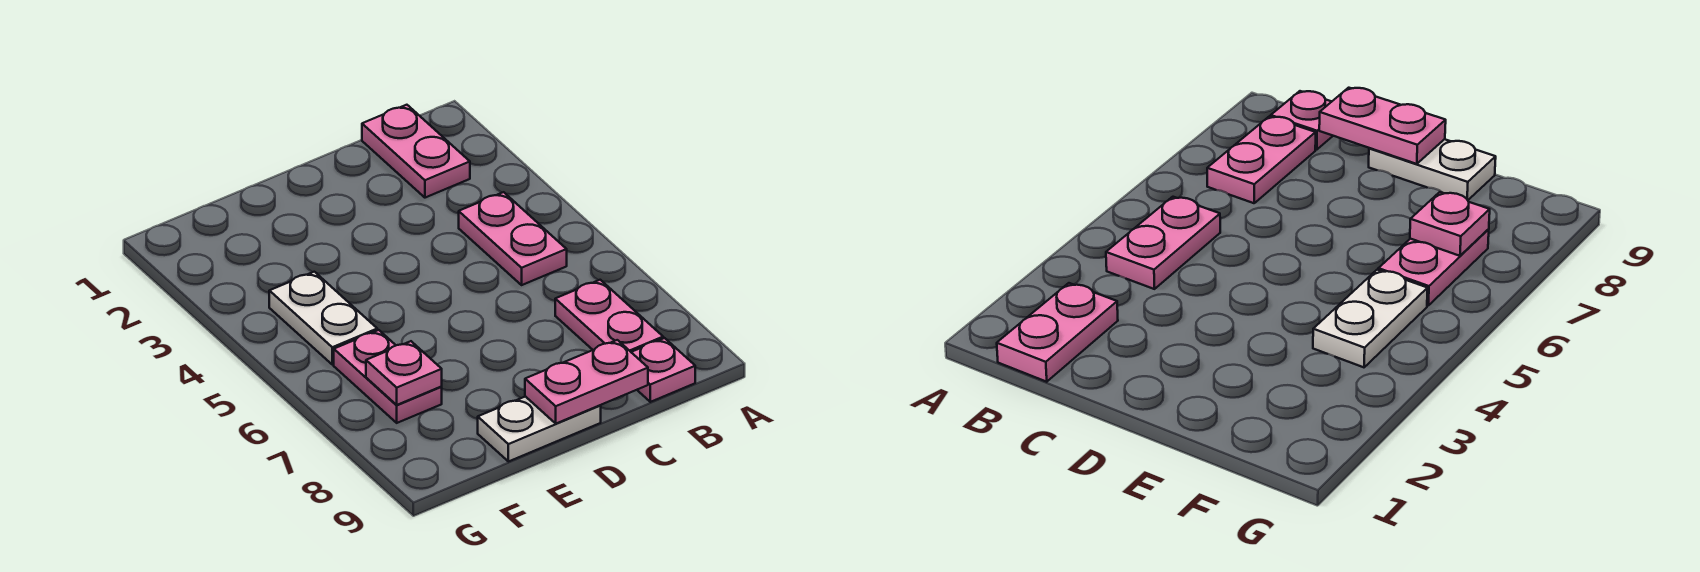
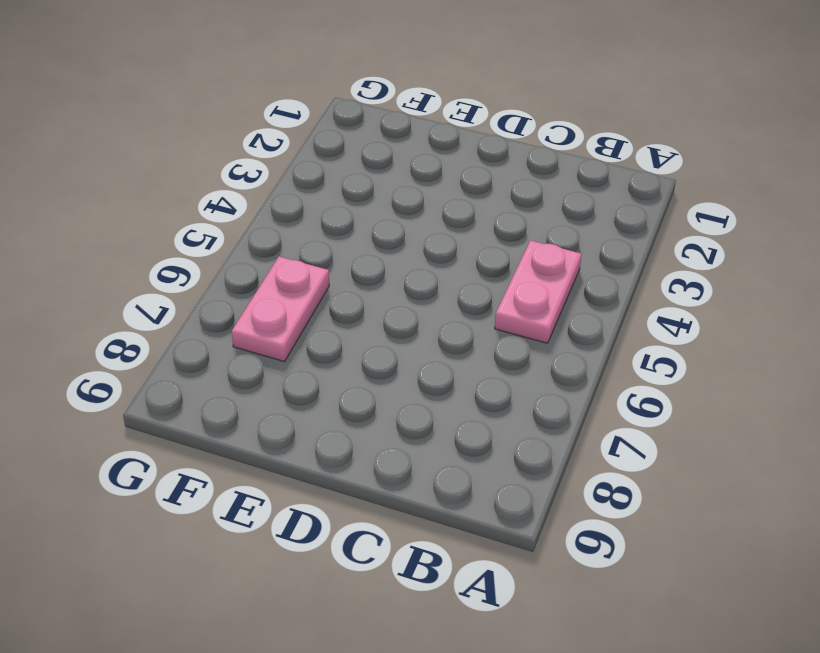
none -> pink 1x2 plate [362,105,470,198]
none -> pink 1x2 plate [555,280,663,352]

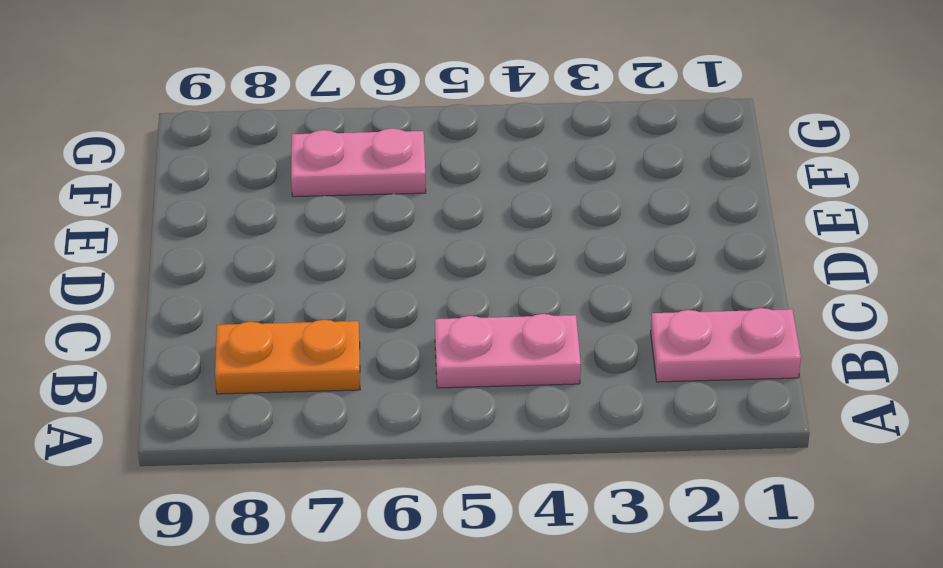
orange 1x2 plate [215,320,360,394] -> pink 1x2 plate [555,280,663,352]
none -> pink 1x1 plate [631,338,695,402]
none -> white 1x2 plate [478,396,601,462]

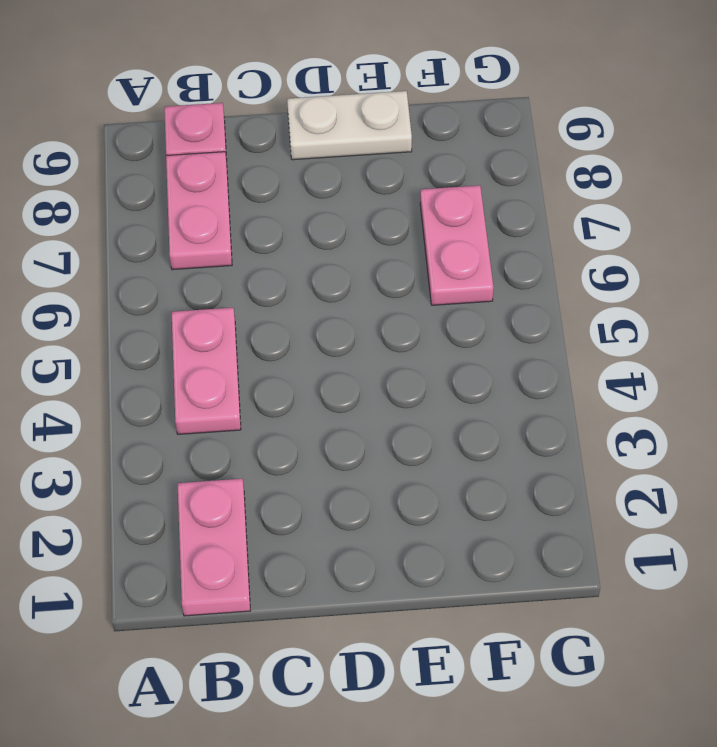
none -> white 1x2 plate [269,272,377,365]
none -> pink 1x2 plate [525,340,648,424]

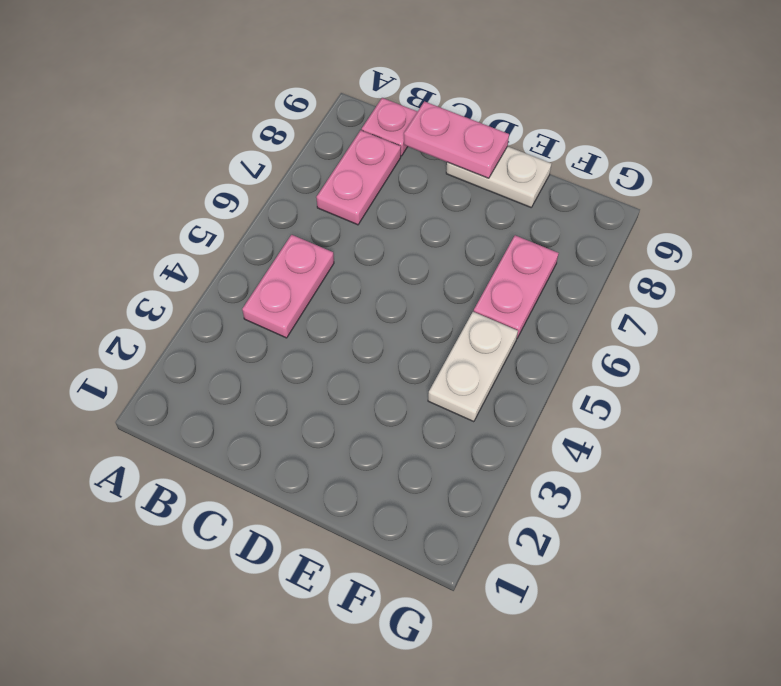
none -> pink 1x2 plate [362,105,470,198]
none -> pink 1x1 plate [366,341,442,405]

